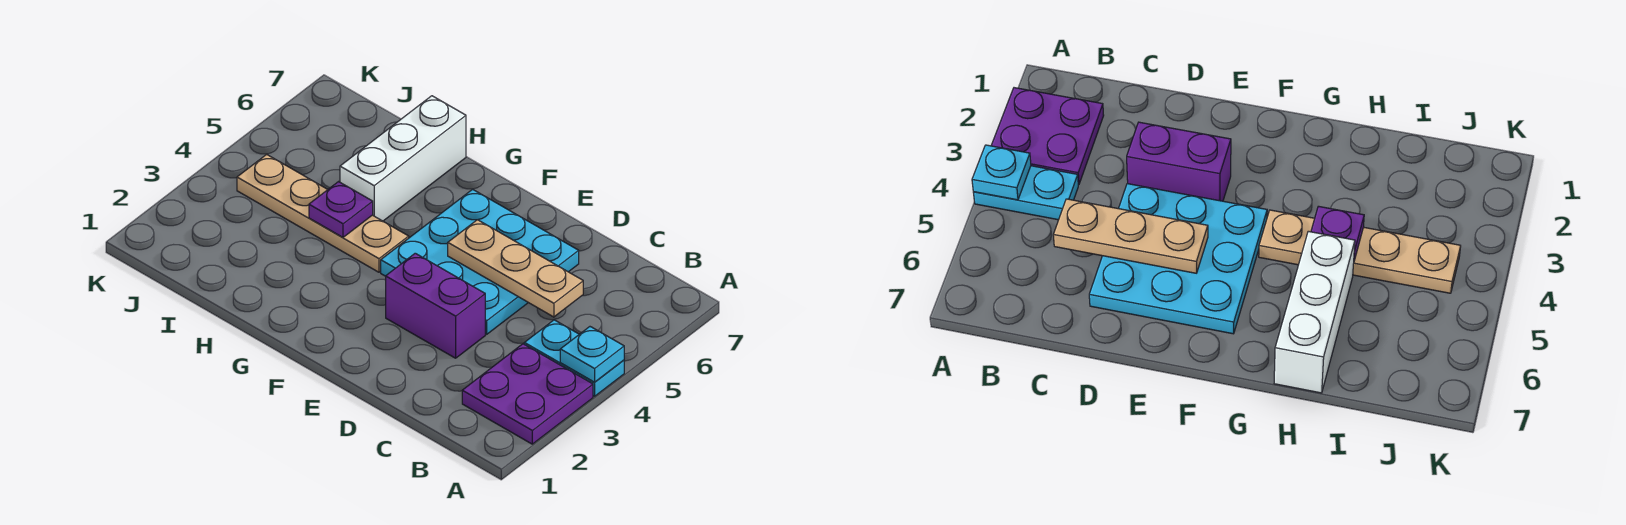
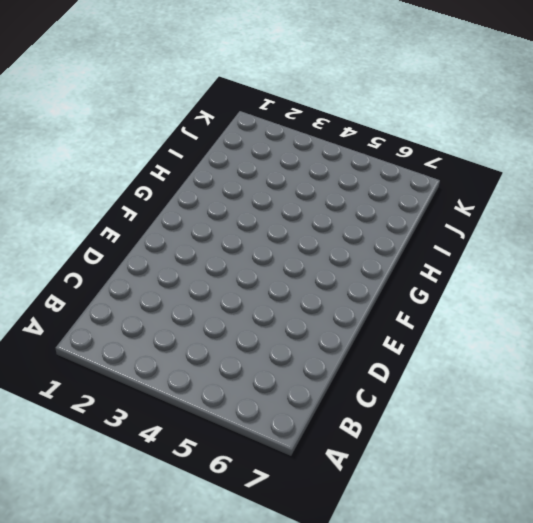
none -> purple 2x2 plate [462,344,593,444]
none -> cyan 1x2 plate [524,320,624,396]

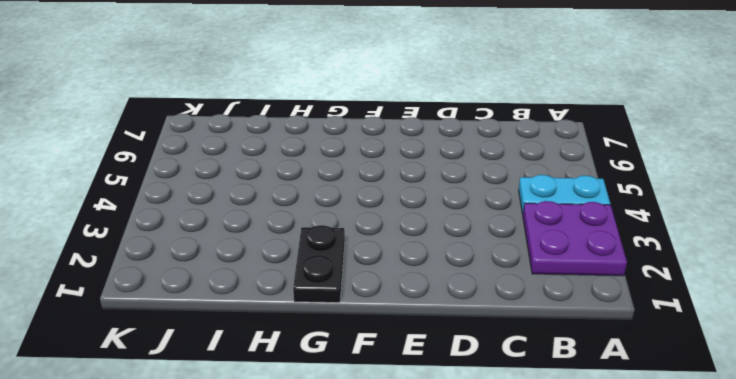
black 1x2 plate [293,225,345,303] -> none
none -> purple 1x2 brick [386,253,485,358]
none -> cyan 3x3 plate [381,189,579,334]

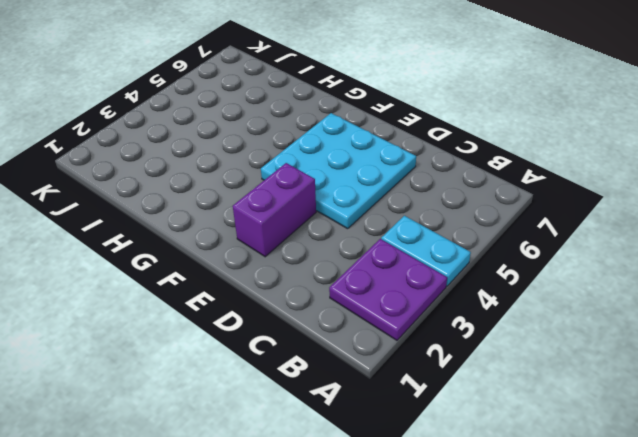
purple 1x2 brick [233,163,316,257] -> purple 1x2 brick turned to [386,253,485,358]
none -> tan 1x4 plate [237,154,409,272]
none -> white 1x3 brick [340,96,466,221]

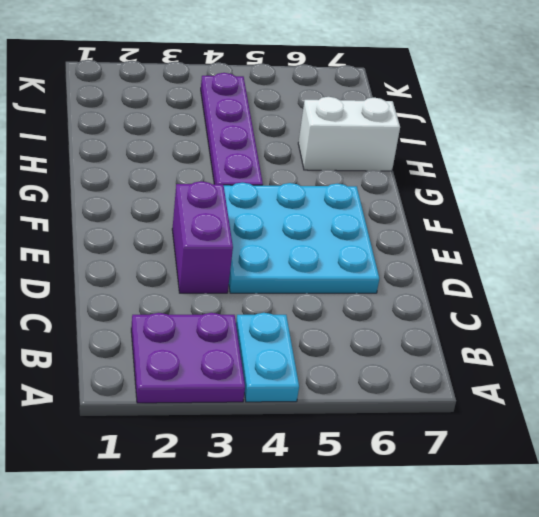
purple 1x4 plate [201,73,263,185] -> tan 1x4 plate [237,154,409,272]
white 1x2 brick [298,97,400,171] -> white 1x3 brick [340,96,466,221]
none -> cyan 1x1 plate [560,327,624,382]
none -> tan 1x3 plate [448,220,583,317]

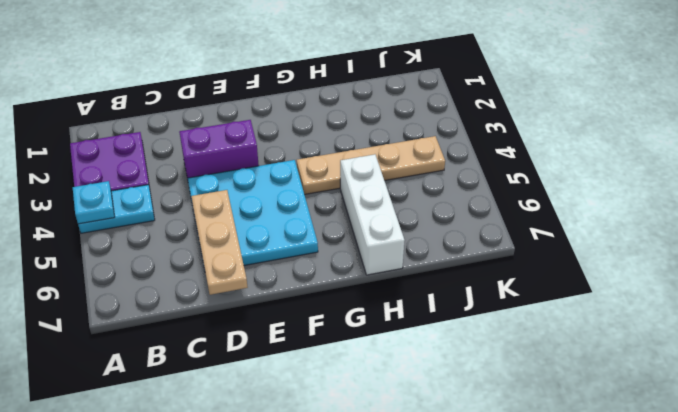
tan 1x3 plate [191,190,248,295] -> tan 1x3 plate turned to [448,220,583,317]
none -> purple 1x1 plate [309,182,373,237]

